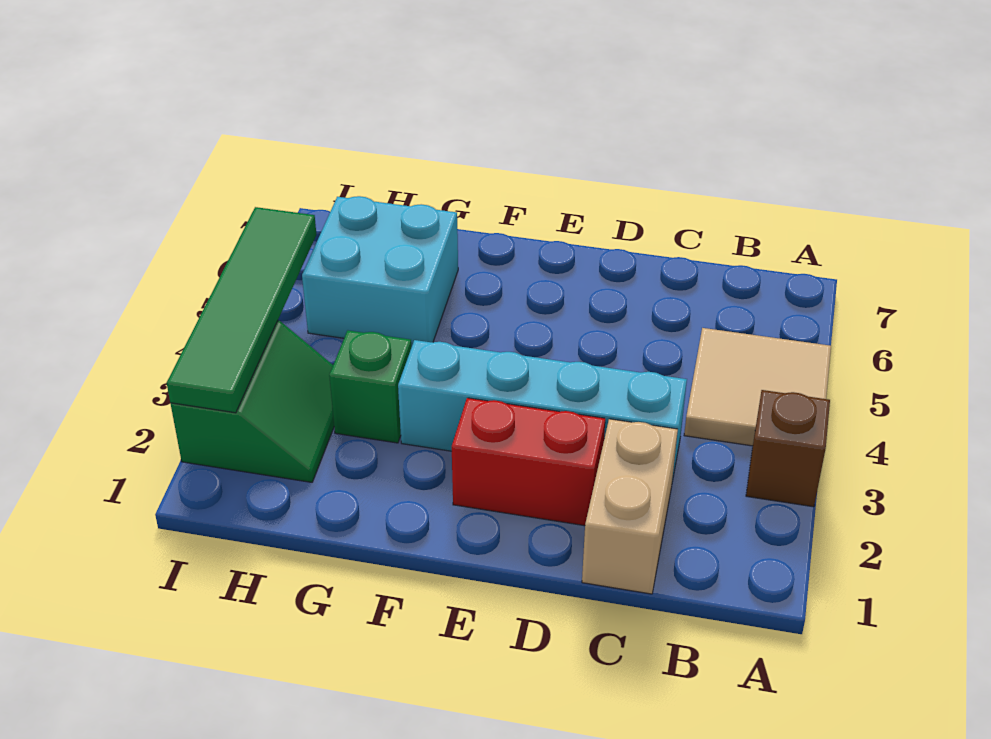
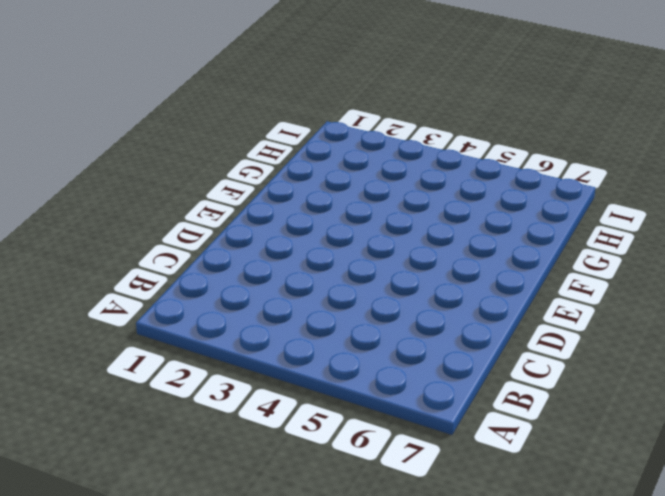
none -> brown 1x1 brick [746,390,830,507]
none -> tan 2x2 tile [684,328,831,446]

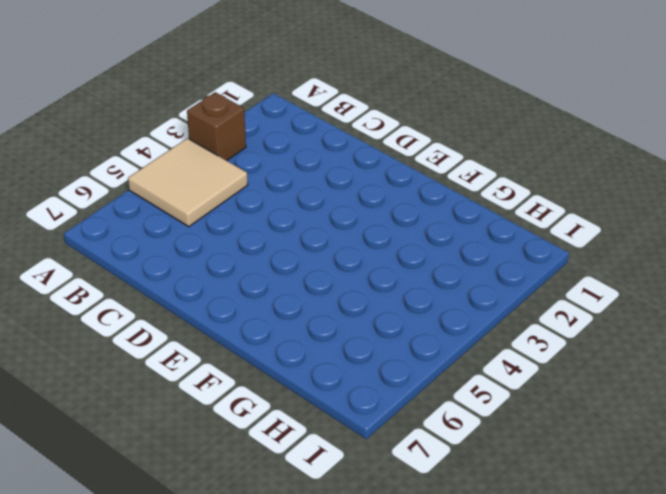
none -> tan 1x2 brick [582,419,678,594]
none -> cyan 1x4 brick [398,340,687,481]

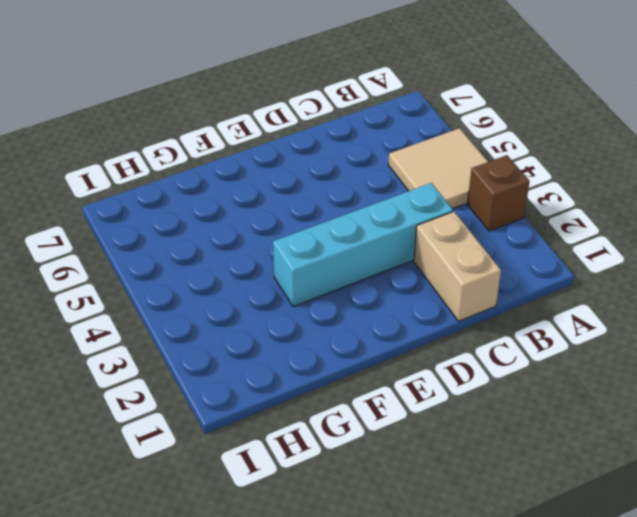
none -> red 1x2 brick [452,398,605,526]
none -> green 1x1 brick [329,331,411,443]

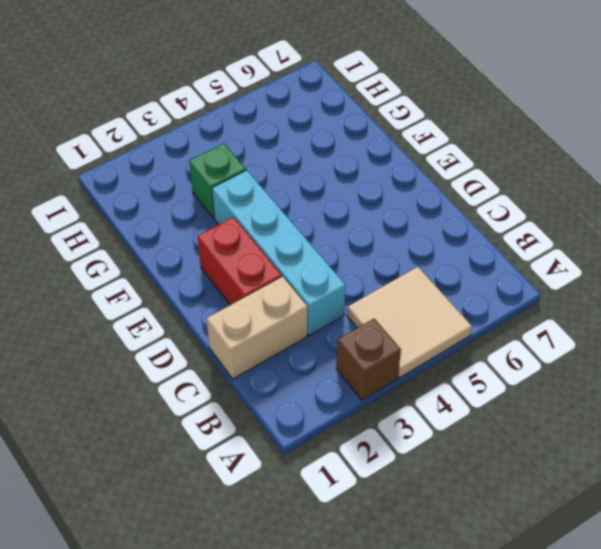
none -> cyan 2x2 brick [302,196,458,347]
none -> green 2x2 slope [171,320,334,482]

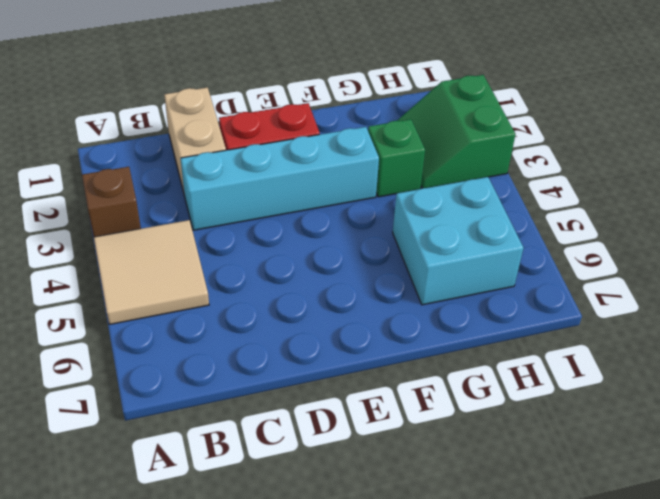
none -> green 1x4 tile [167,207,316,413]

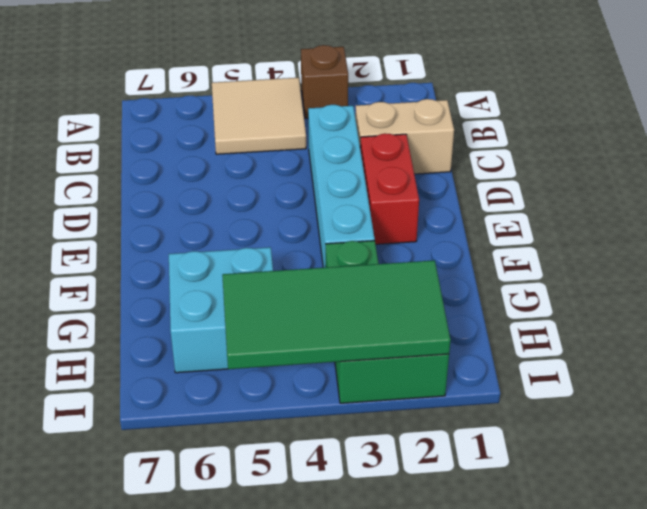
green 2x4 tile [222,260,451,369] -> green 1x4 tile [167,207,316,413]

